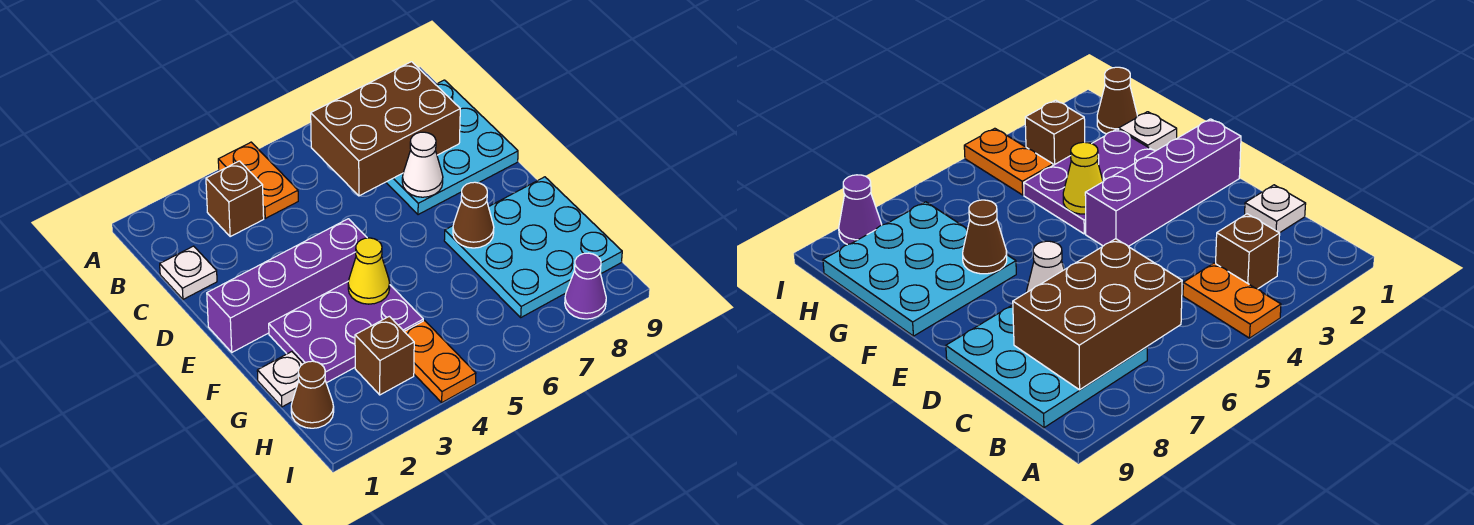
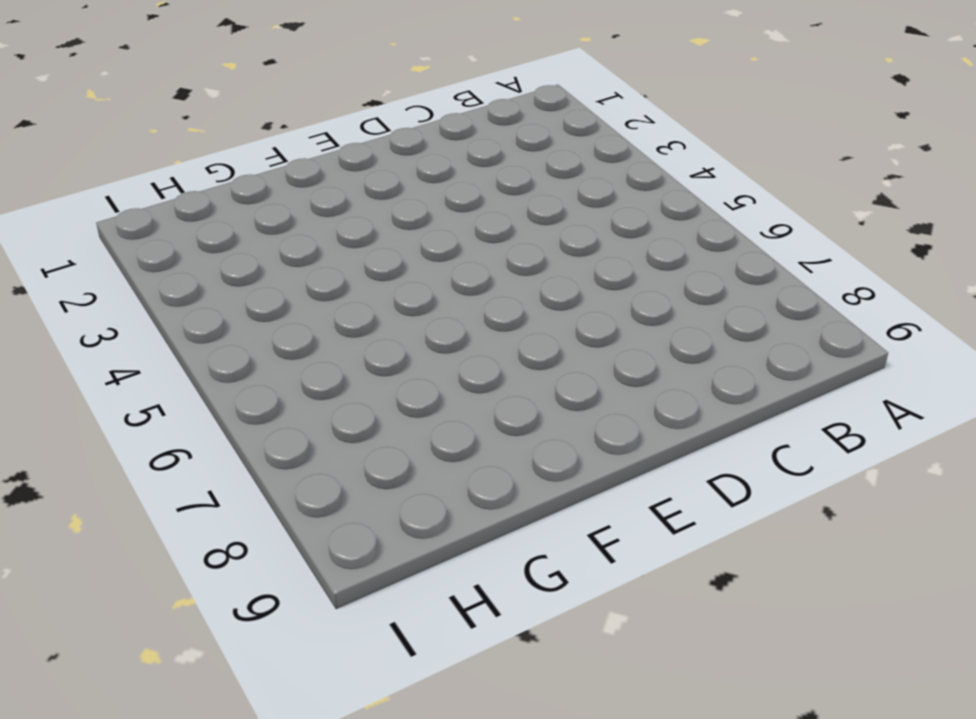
none -> orange 1x2 plate [218,142,298,218]
none -> brown 1x1 brick [206,161,264,236]
none -> cyan 3x3 plate [386,80,518,215]

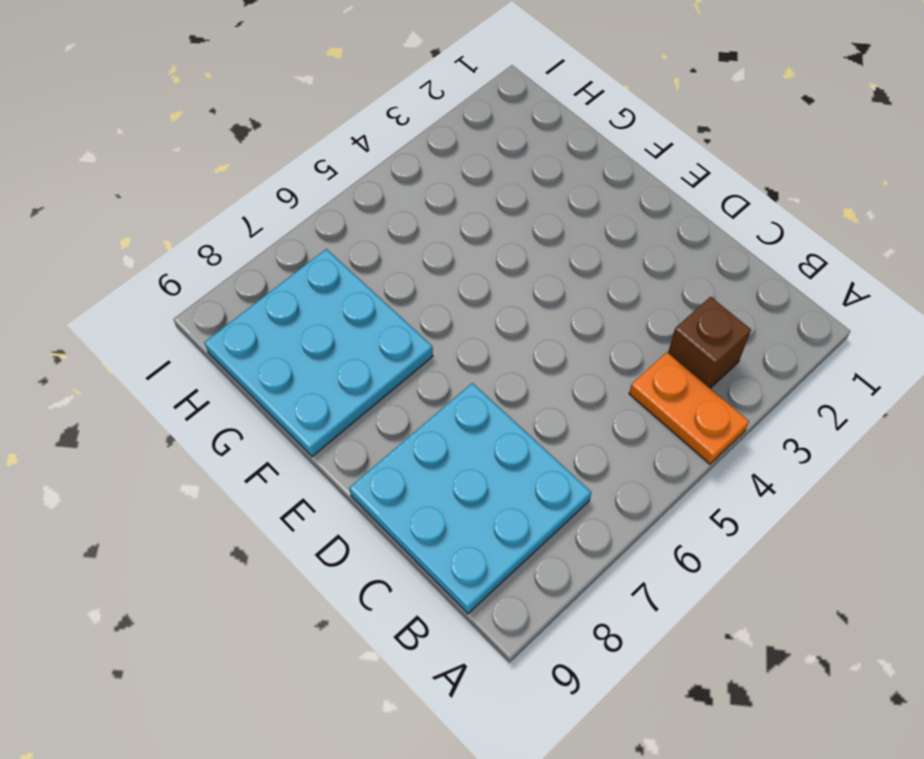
none -> white 1x1 plate [160,246,217,299]
none -> purple 1x4 brick [207,219,367,352]
none -> purple 2x3 plate [269,282,423,383]

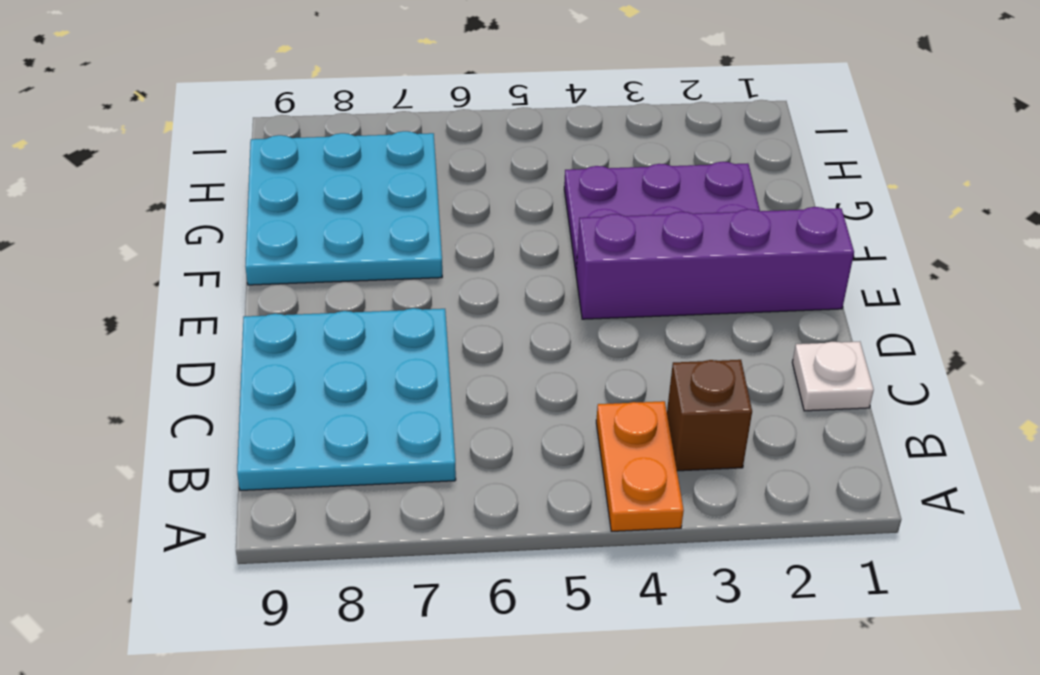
none -> white 1x1 plate [257,352,303,407]
none -> brown 1x1 cone [291,361,334,428]
none -> brown 1x1 brick [355,316,414,395]

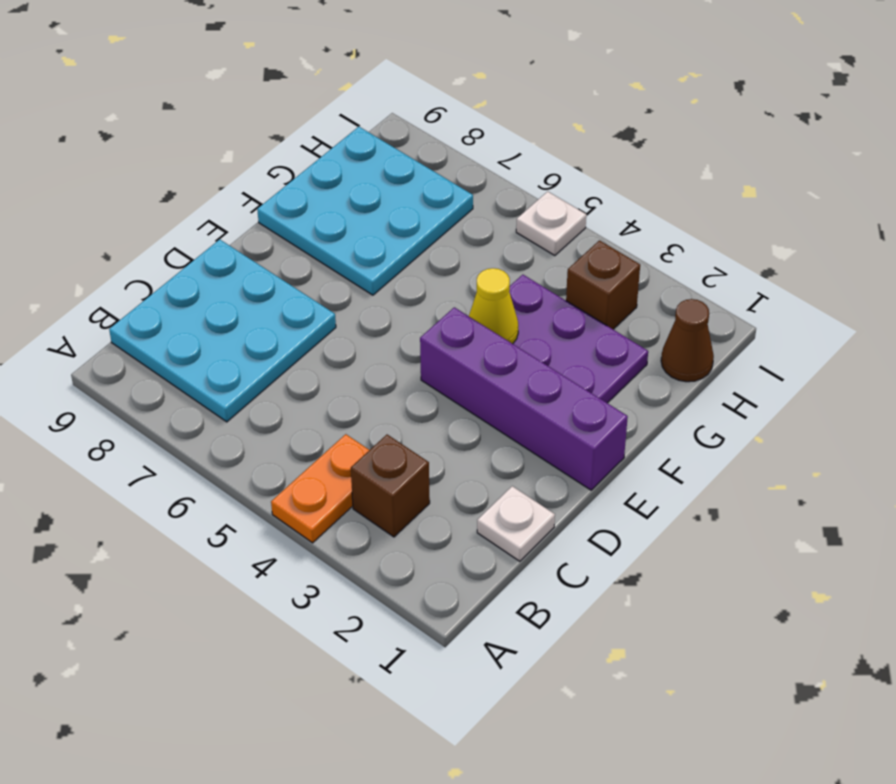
white 1x1 plate [516,191,586,256] -> white 1x1 plate moved to [257,352,303,407]
none -> orange 1x2 plate [404,321,476,402]
none -> purple 1x1 cone [565,253,606,319]
none -> brown 2x3 brick [311,62,460,196]

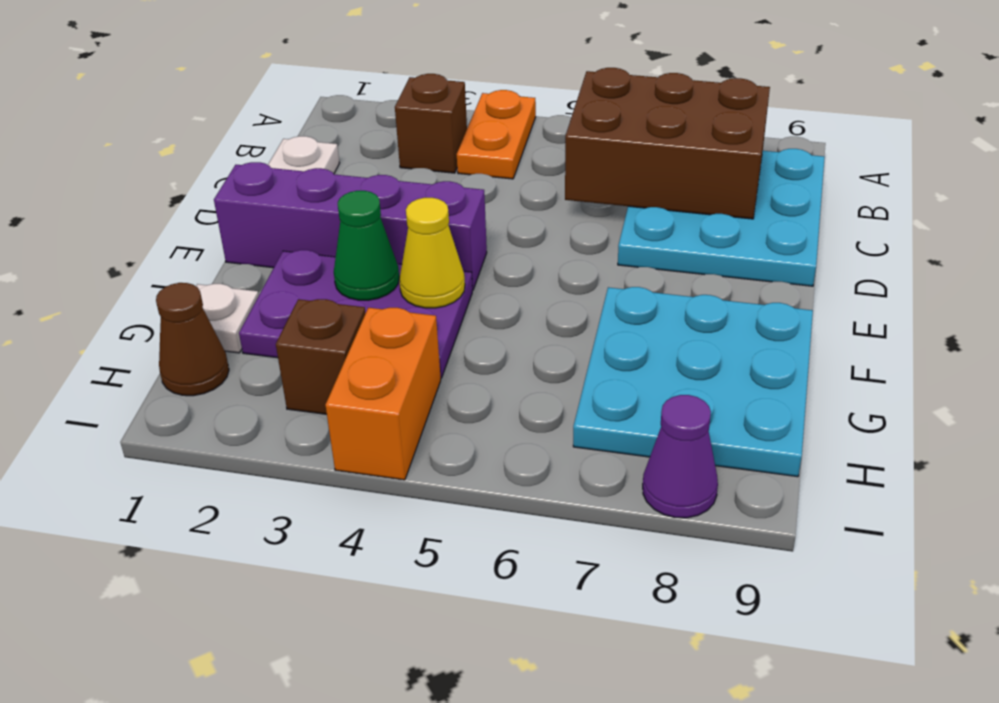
green 1x1 cone [334,191,399,300] -> none
orange 1x2 brick [326,308,441,480] -> orange 1x2 plate [404,321,476,402]
none -> white 1x1 cone [402,132,443,197]
none -> brown 1x1 cone [453,182,494,248]

